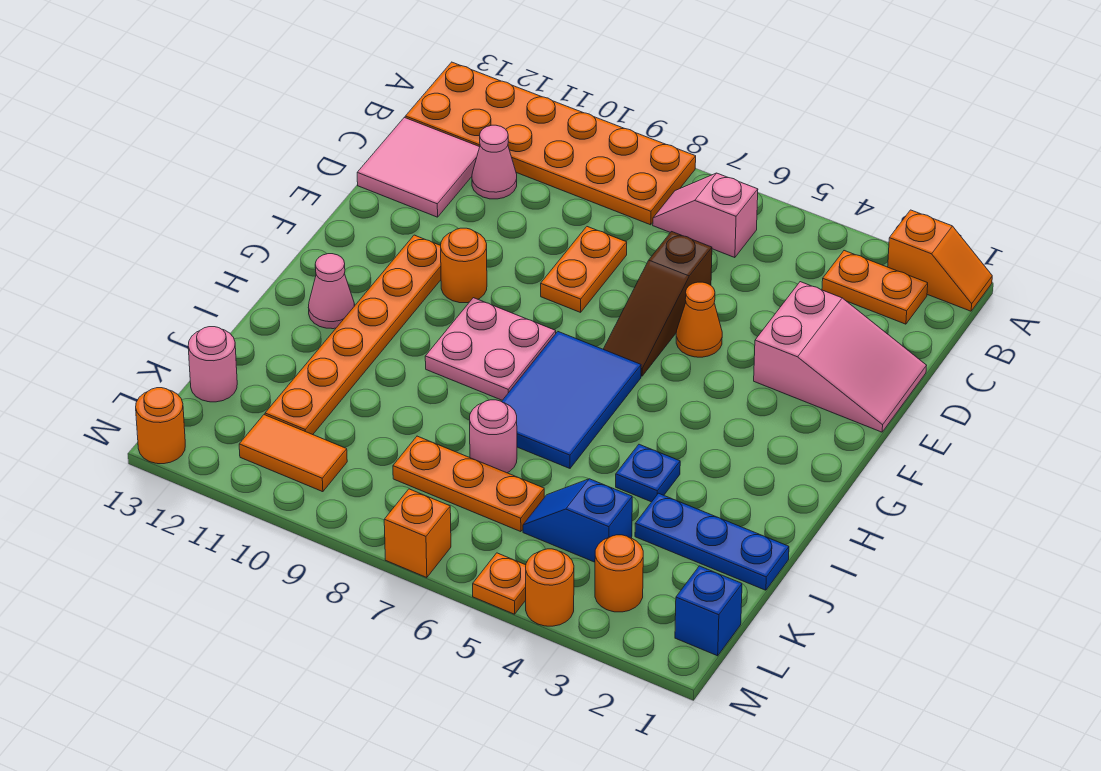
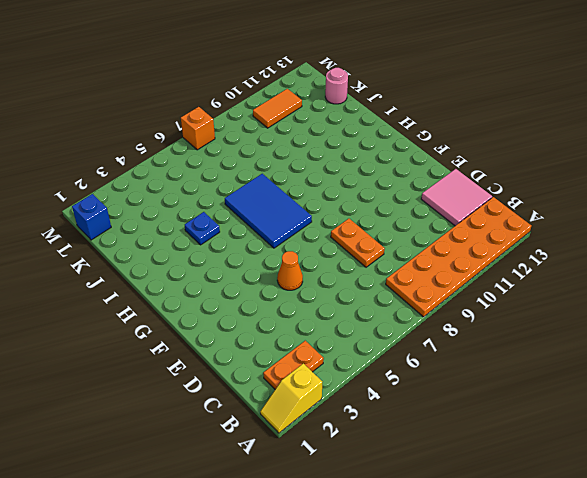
yellow 1x2 slope [260,363,322,433] -> orange 1x2 slope [888,210,992,311]
none -> pink 1x2 slope [653,173,758,258]
none -> pink 1x1 cone [472,125,517,199]
none -> pink 2x3 slope [754,282,927,432]

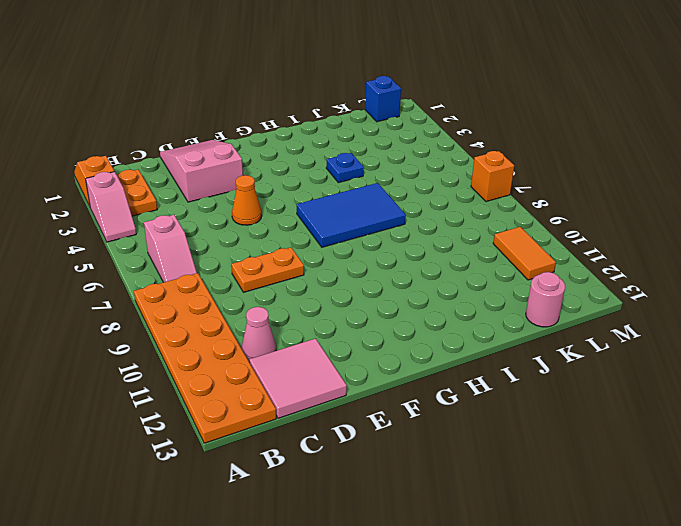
pink 1x2 slope [86,172,136,242] -> none
none -> brown 1x3 slope [603,232,712,376]
none -> orange 1x1 round brick [441,228,487,303]
none -> orange 1x6 plate [265,235,441,435]

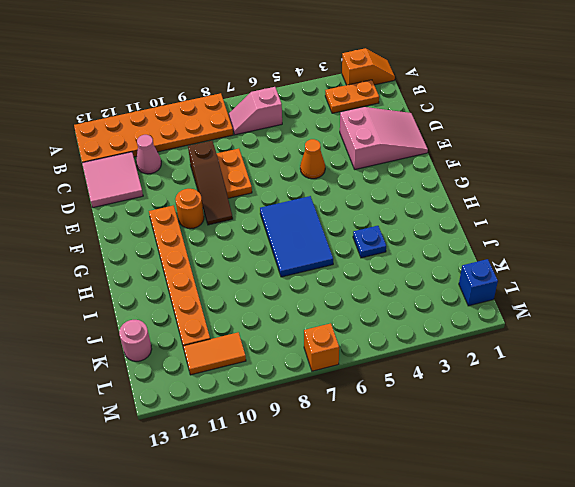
brown 1x3 slope [188,141,233,225] -> brown 1x3 slope moved to [603,232,712,376]
none -> pink 2x2 plate [425,298,556,400]
none -> pink 1x1 cone [308,254,355,329]
none -> blue 1x3 plate [635,493,789,590]

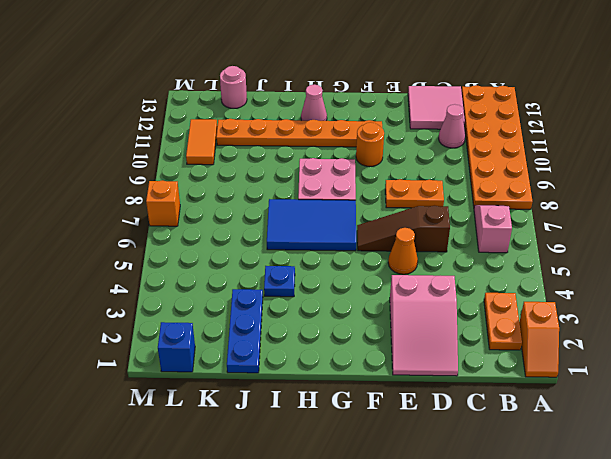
none -> pink 1x1 round brick [470,400,517,473]
none -> blue 1x2 slope [523,479,632,562]
none -> orange 1x3 plate [393,436,544,532]

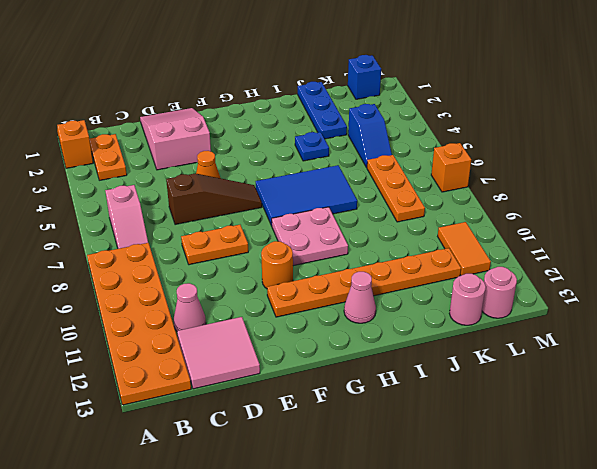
pink 1x1 round brick [482,267,517,318] -> pink 1x1 round brick moved to [470,400,517,473]
none -> orange 1x1 round brick [595,535,643,612]
none -> orange 1x1 round brick [526,549,574,626]
none -> orange 1x1 plate [473,553,526,614]

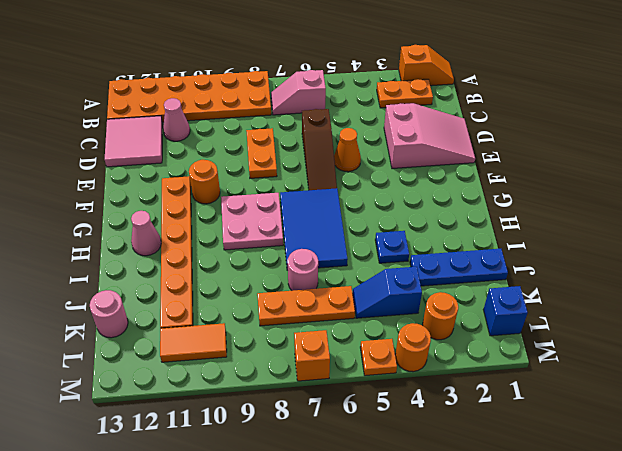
none -> orange 1x1 round brick [136,388,185,464]

